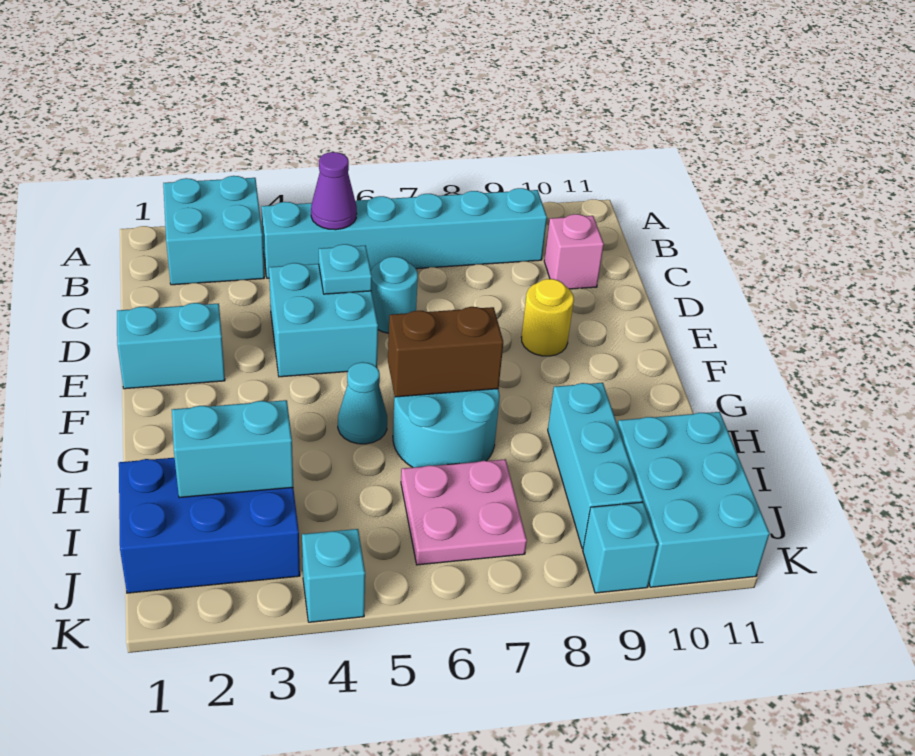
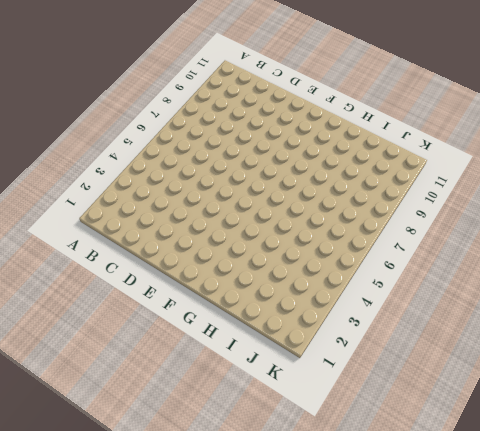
none -> cyan 2x2 brick [163,176,264,285]
none -> cyan 1x6 brick [261,188,547,278]
none -> pink 1x1 brick [544,214,604,289]

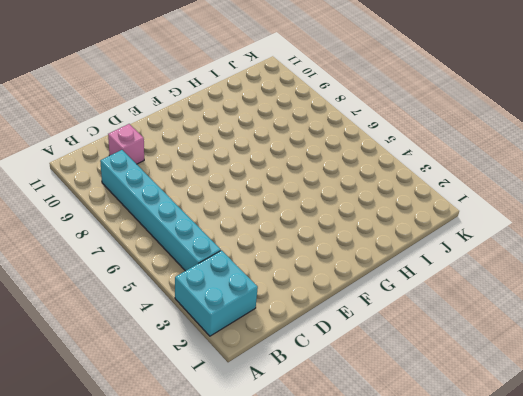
none -> cyan 2x2 brick [269,263,378,377]
none -> cyan 1x1 round brick [371,257,418,333]
none -> cyan 1x2 brick [117,303,225,389]

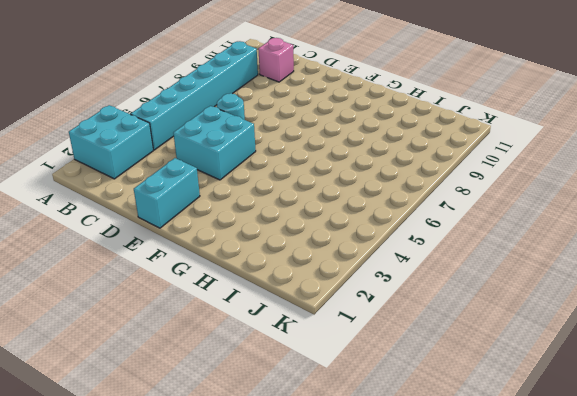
none -> yellow 1x1 round brick [521,279,574,356]
none -> cyan 1x1 cone [338,362,387,444]
none -> cyan 2x2 round brick [393,389,500,467]

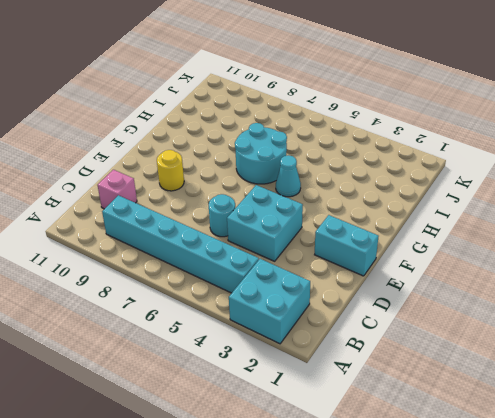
none -> cyan 1x3 brick [548,383,643,549]
none -> blue 2x3 brick [119,458,300,593]
none -> pink 2x2 plate [401,459,527,565]

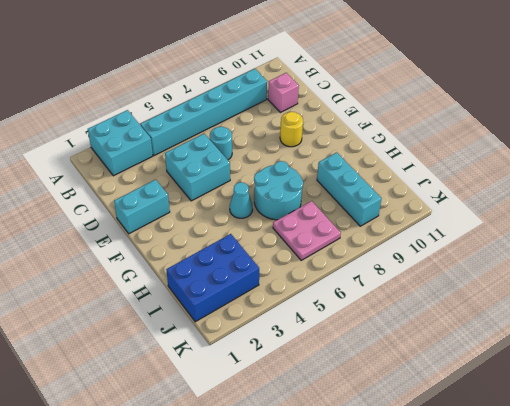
none -> cyan 2x3 brick [618,412,770,587]
none -> cyan 1x1 brick [302,529,365,622]
none -> cyan 1x1 brick [583,502,658,593]

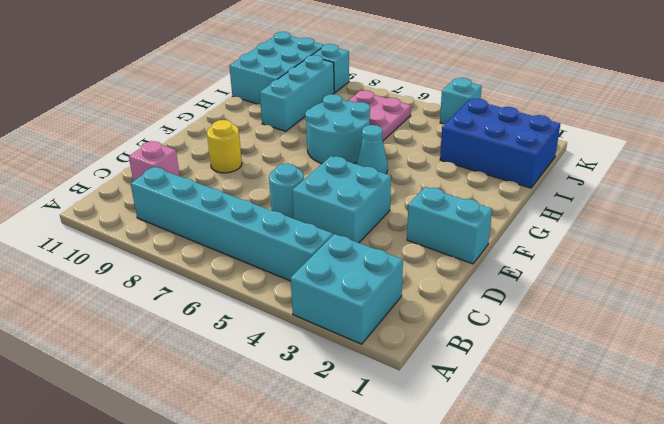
none -> purple 1x1 cone [311,152,357,230]
none -> cyan 1x1 plate [319,244,372,294]
none -> brown 1x2 brick [388,307,503,397]

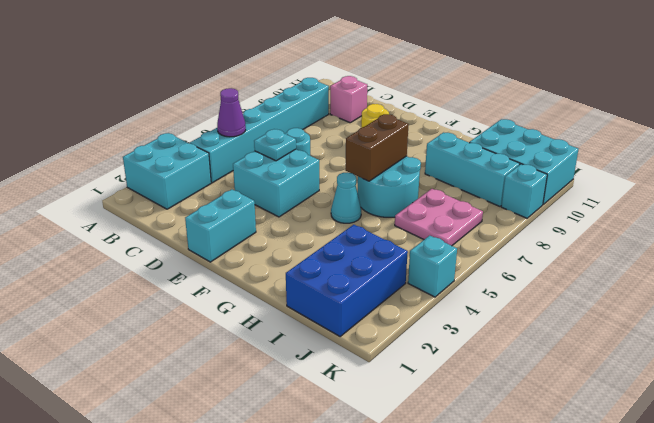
none -> cyan 1x2 brick [172,400,293,498]

